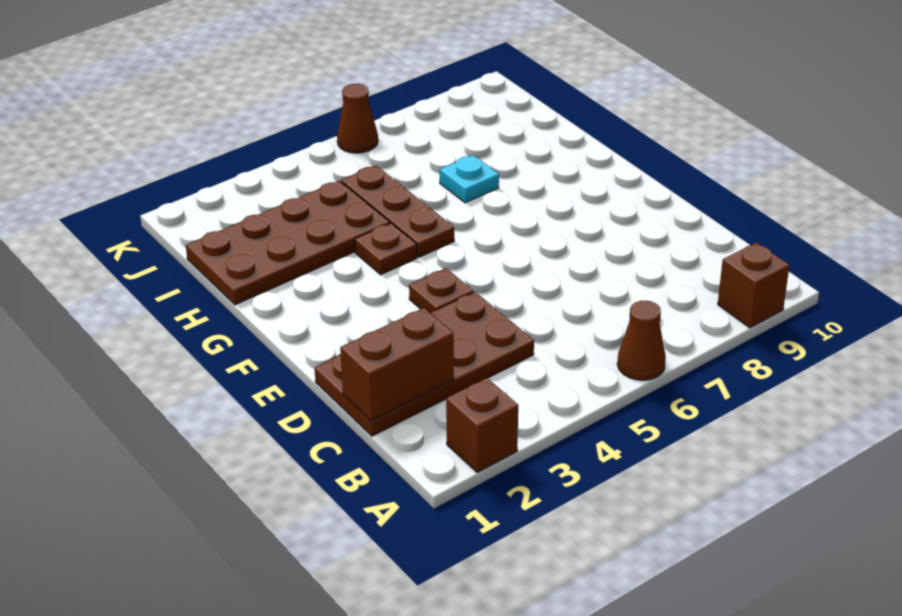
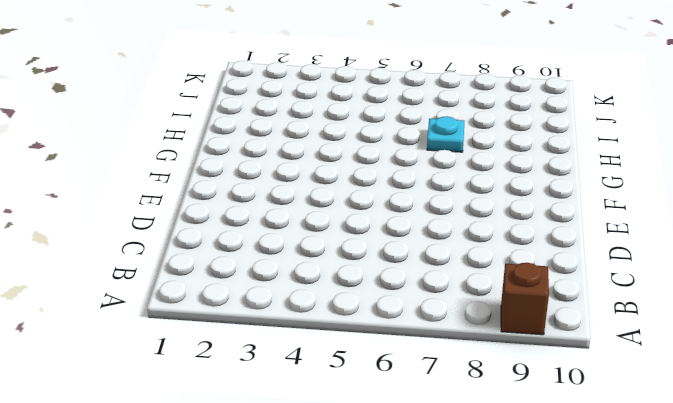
none -> brown 1x1 brick [446,378,518,472]
none -> brown 1x1 cone [617,301,666,380]

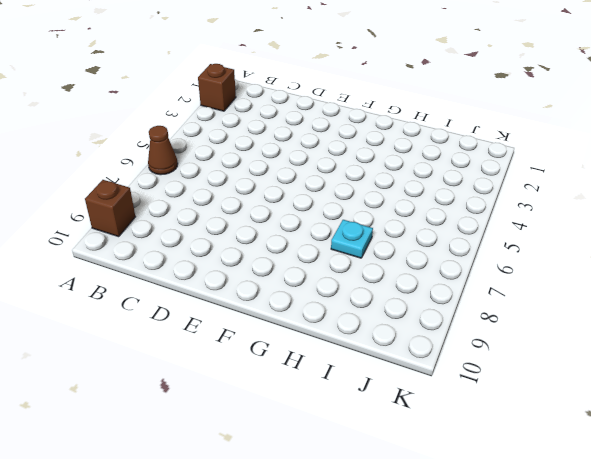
none -> brown 2x4 plate [315,292,534,436]
none -> brown 1x1 plate [409,268,473,313]

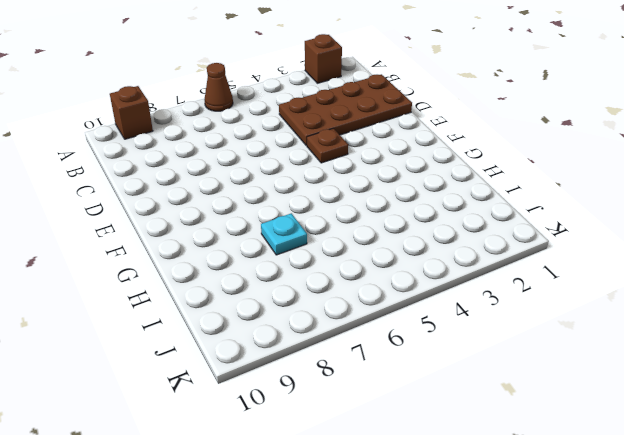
none -> brown 1x1 plate [355,223,417,275]
none -> brown 1x3 plate [341,165,454,257]

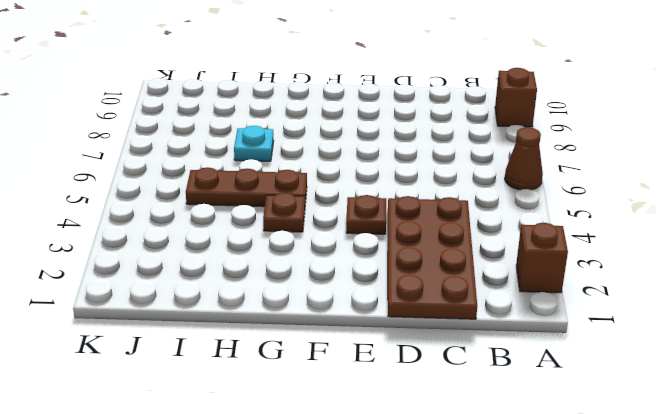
none -> brown 2x4 plate [186,181,390,305]
none -> brown 1x1 cone [337,84,378,153]

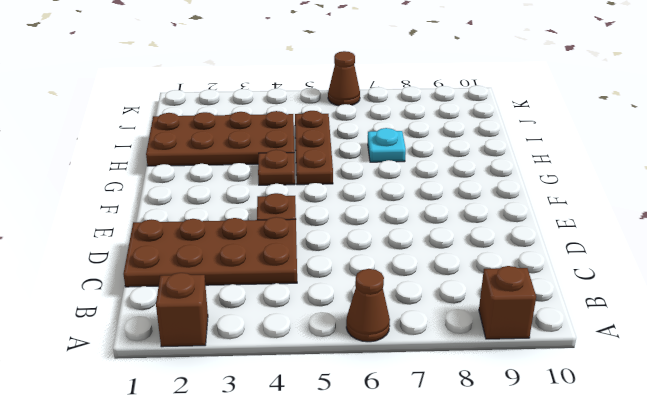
none -> brown 1x2 brick [340,308,454,421]

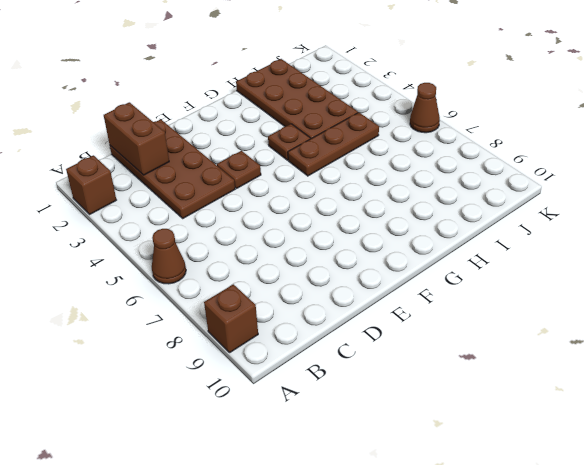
none -> cyan 1x1 plate [440,155,499,203]

